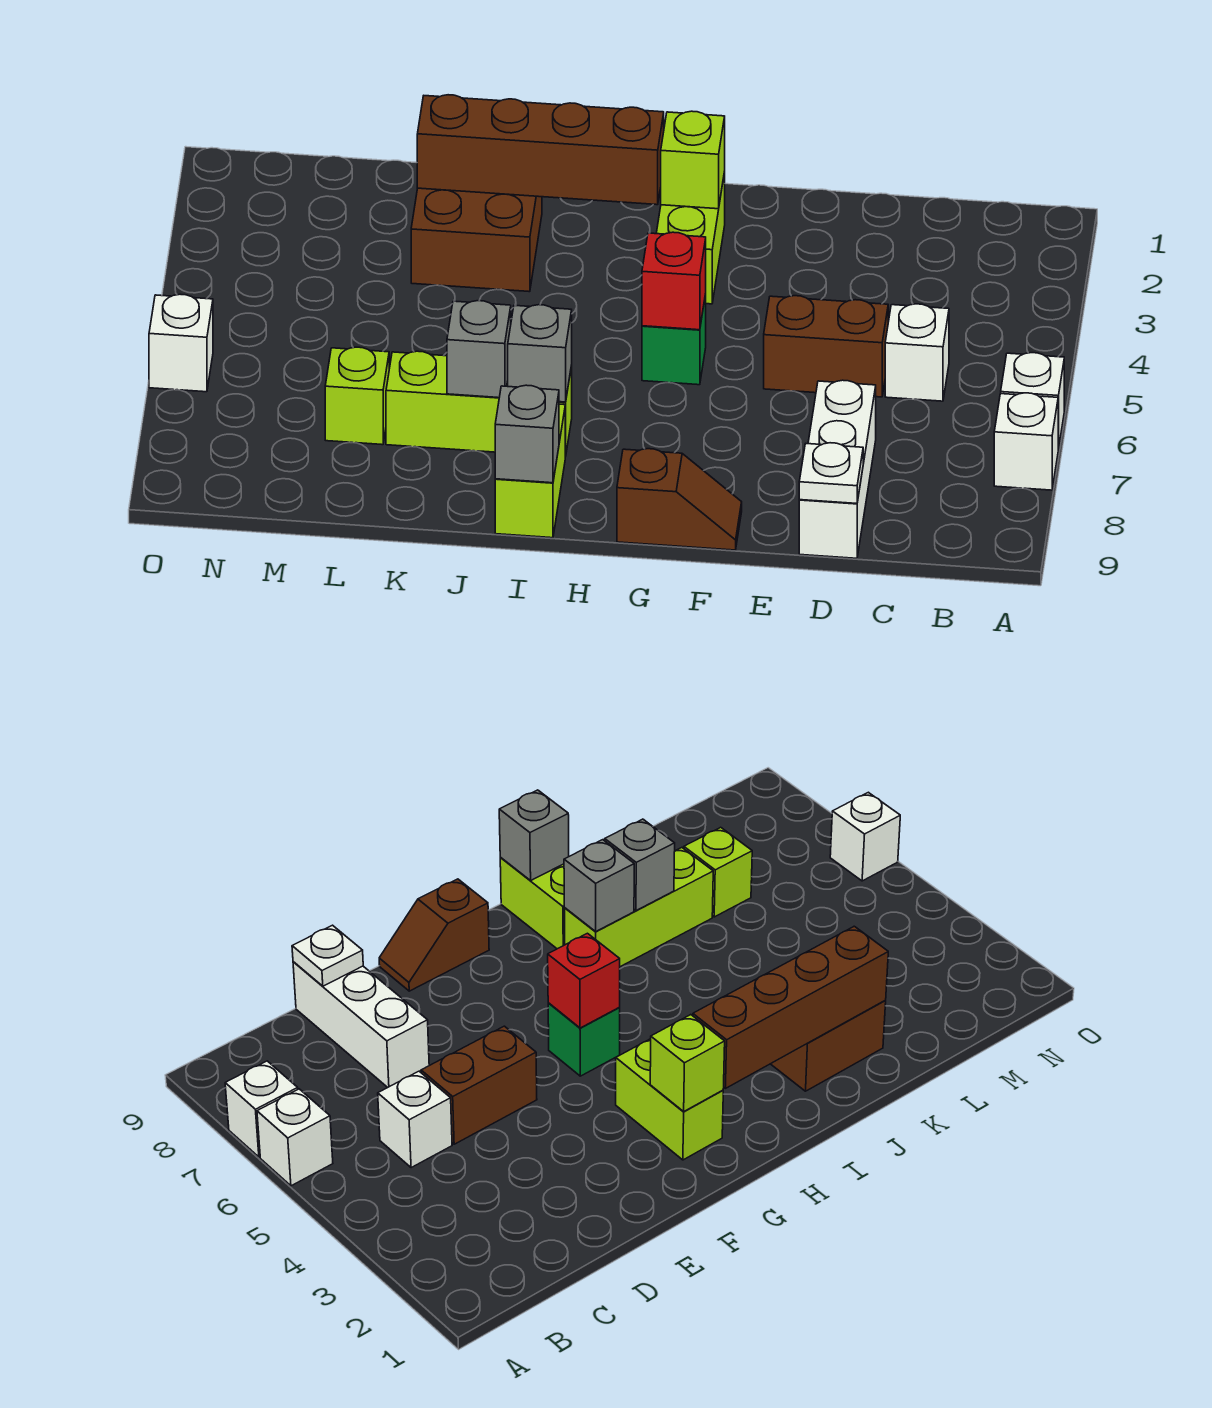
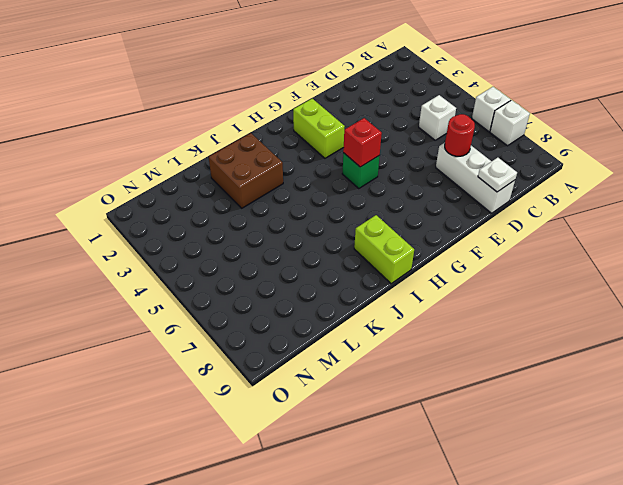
red 1x1 round brick [445,114,475,156] -> none
none -> brown 1x2 brick [764,296,888,397]
none -> brown 1x2 slope [617,449,742,550]
none -> lime 1x3 brick [386,351,572,457]

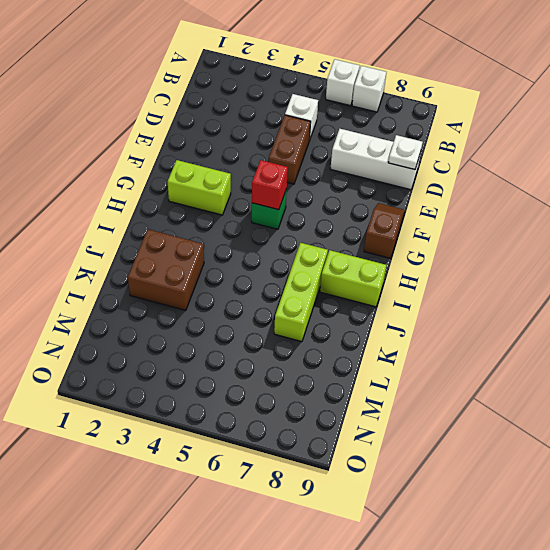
none -> lime 1x1 brick [325,347,389,445]
none -> white 1x1 brick [149,294,213,392]
none -> lime 1x1 brick [661,111,725,209]

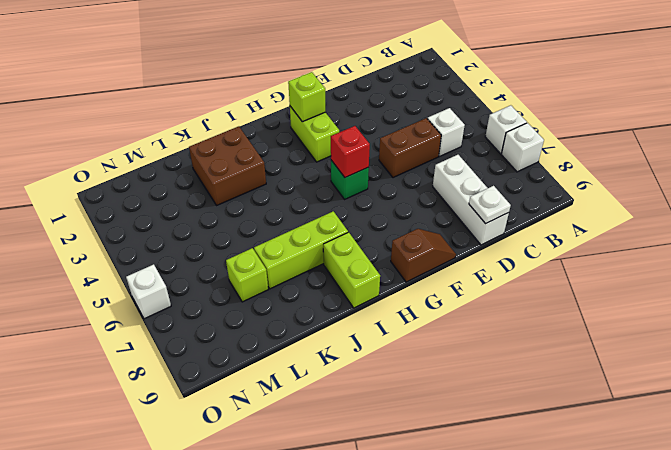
none -> brown 1x4 brick [417,95,664,205]
none -> grey 1x1 brick [508,305,572,402]
none -> grey 1x1 brick [495,385,559,483]

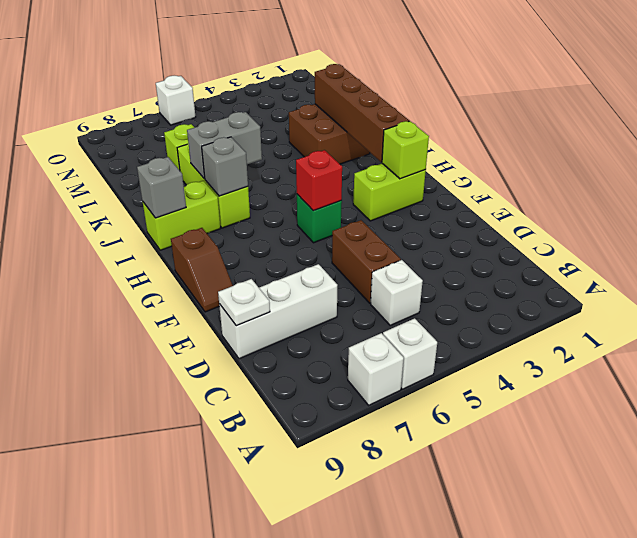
grey 1x2 brick [187,112,262,179] -> grey 1x1 brick [447,301,511,398]

